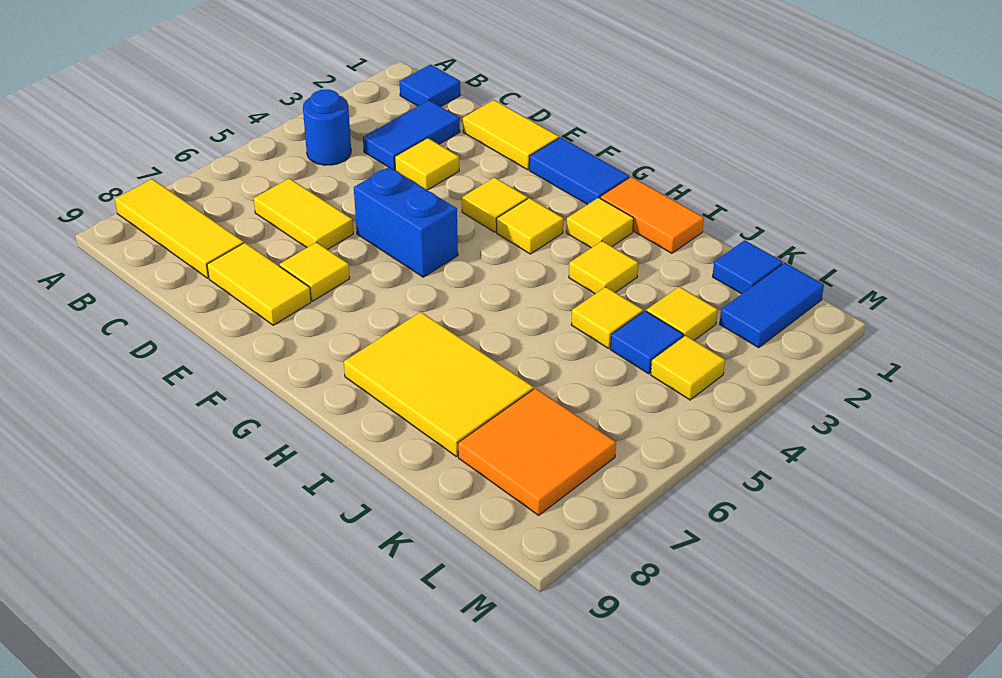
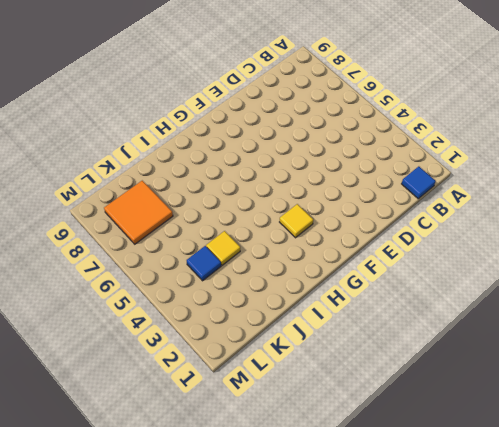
none -> yellow 1x3 tile [115,179,243,278]
none -> blue 1x1 round brick [303,89,351,165]
none -> blue 1x2 tile [363,100,460,170]

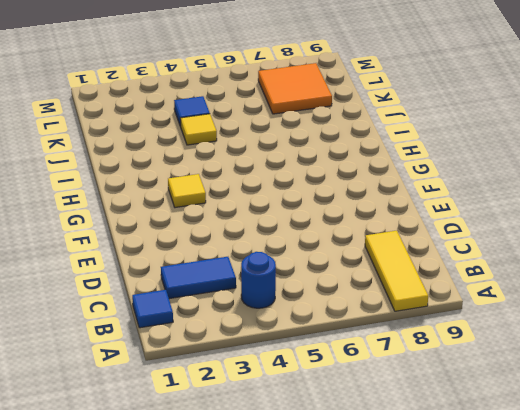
none -> yellow 1x2 tile [254,178,353,250]
none -> yellow 1x2 tile [463,100,559,170]
none -> yellow 1x1 tile [395,138,459,190]

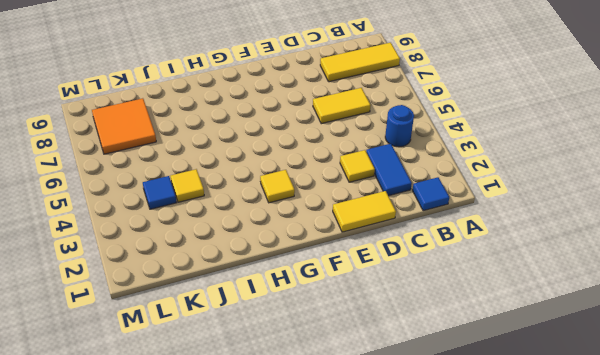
none -> yellow 1x2 tile [207,243,311,325]
none -> blue 1x2 brick [354,167,458,277]
none -> yellow 1x1 tile [280,242,350,301]

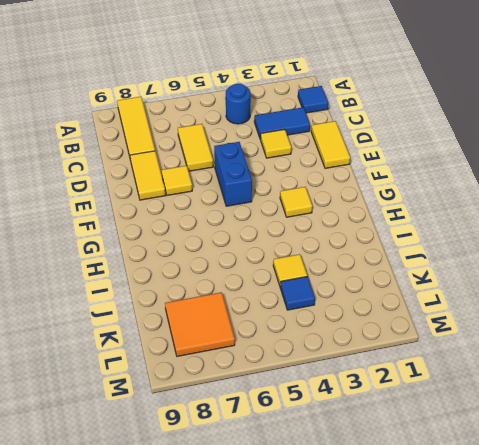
none -> blue 1x2 tile [529,137,629,205]
none -> yellow 1x1 tile [462,177,528,232]
none -> orange 1x2 tile [600,177,704,253]

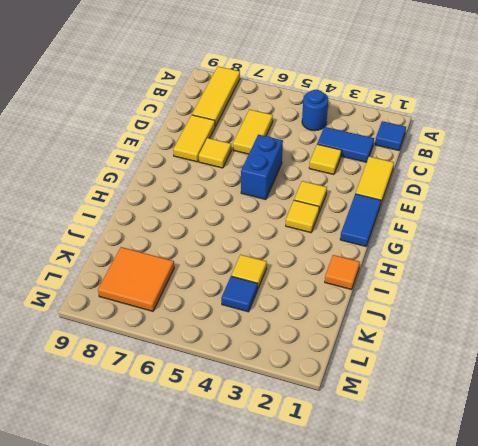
orange 1x1 tile [325,255,360,290] -> orange 1x2 tile [600,177,704,253]
none -> yellow 1x1 tile [566,198,634,248]
none -> yellow 2x3 tile [344,312,533,457]
none -> yellow 1x1 tile [569,241,638,294]

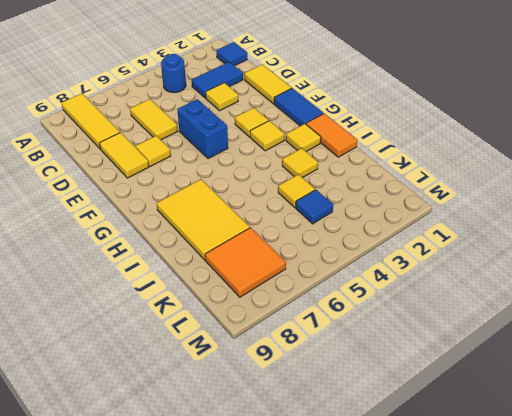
none -> blue 1x1 tile [713,240,783,294]
none -> yellow 1x1 tile [646,287,718,340]
none -> blue 1x2 tile [720,263,824,348]

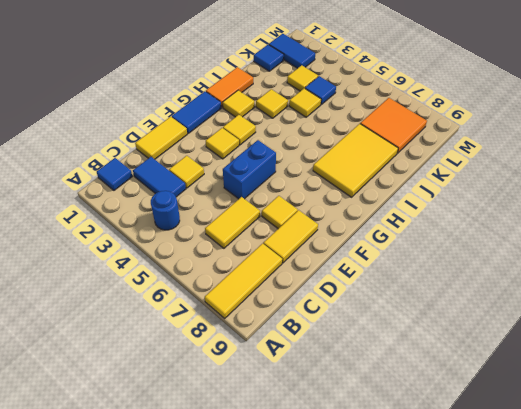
none -> yellow 1x1 tile [651,335,725,400]

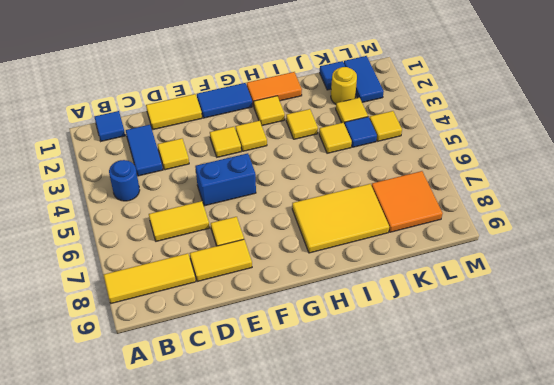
yellow 1x1 round brick [331,67,357,104] -> none

